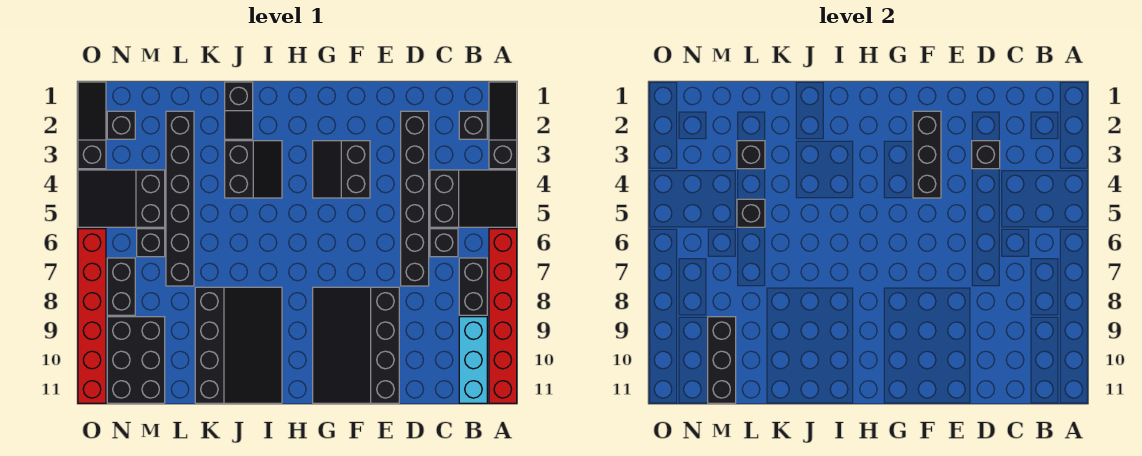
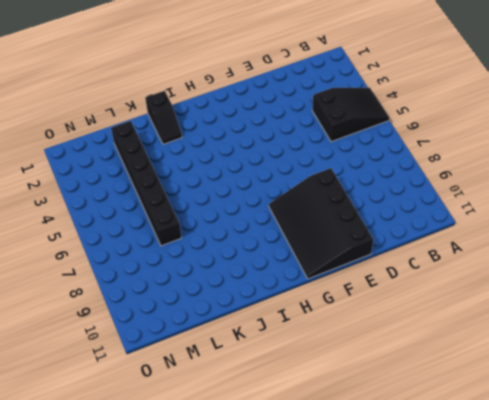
none -> black 1x3 slope [489,82,517,169]
none -> red 1x6 brick [489,229,517,403]
none -> black 1x1 brick [459,111,487,139]

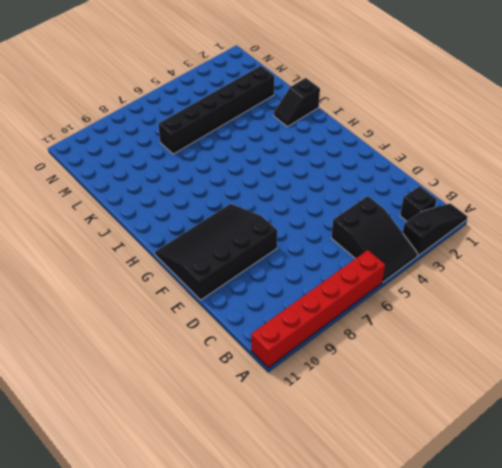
none -> black 1x2 brick [459,258,487,315]
none -> cyan 1x3 brick [459,317,487,403]
none -> black 1x1 brick [430,229,458,257]

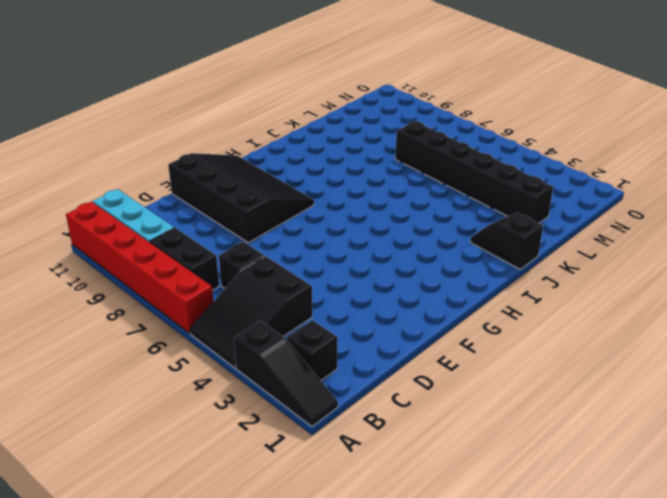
none -> black 1x6 brick [401,111,429,286]
none -> black 2x2 slope [313,141,370,198]
none -> black 2x2 slope [225,141,282,198]

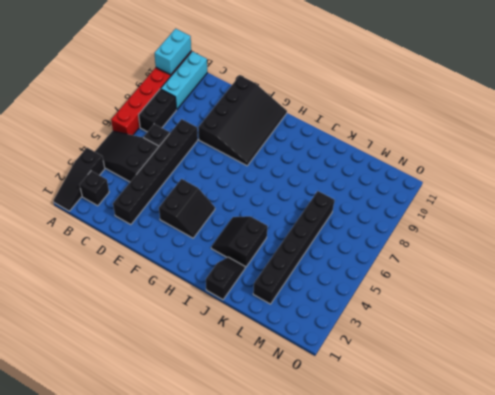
cyan 1x2 brick [154,29,191,75] -> none
none -> black 3x4 slope [195,287,282,403]
none -> black 2x3 slope [78,170,165,227]
none -> black 1x1 brick [137,229,165,257]

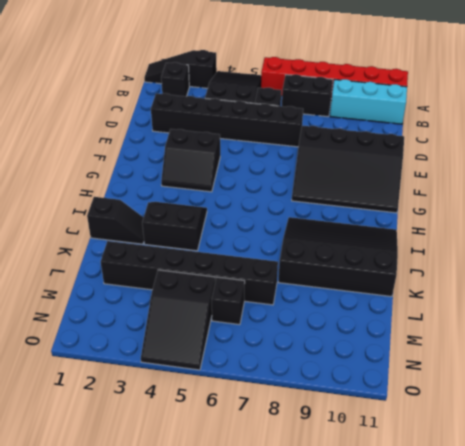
none -> black 2x3 brick [107,317,165,403]
none -> black 1x1 brick [107,111,135,139]
none -> black 1x2 brick [107,258,135,315]

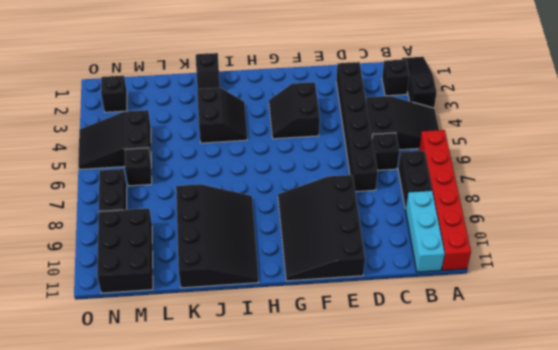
none -> black 1x6 brick [166,111,194,286]
none -> black 1x3 slope [78,82,106,169]
none -> red 1x6 brick [78,229,106,403]

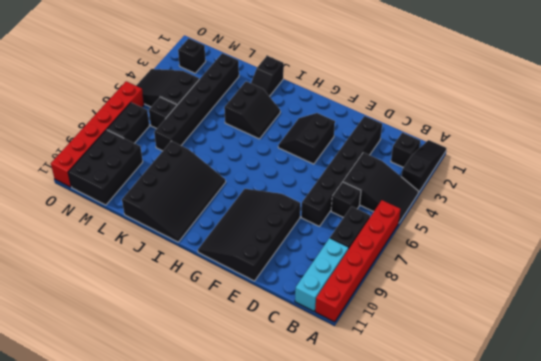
none -> black 1x3 slope [78,82,106,169]
none -> black 1x1 brick [972,141,1000,169]
none -> black 1x3 brick [913,111,941,198]

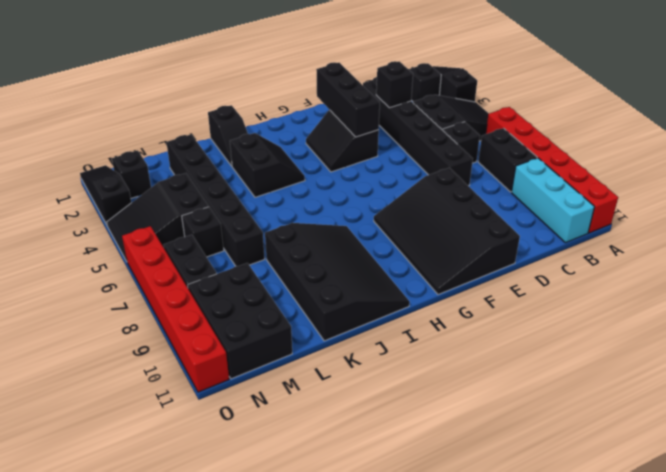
none -> black 1x1 brick [737,141,765,169]
none -> black 1x1 brick [737,199,765,227]
none -> black 1x3 brick [708,317,736,403]

